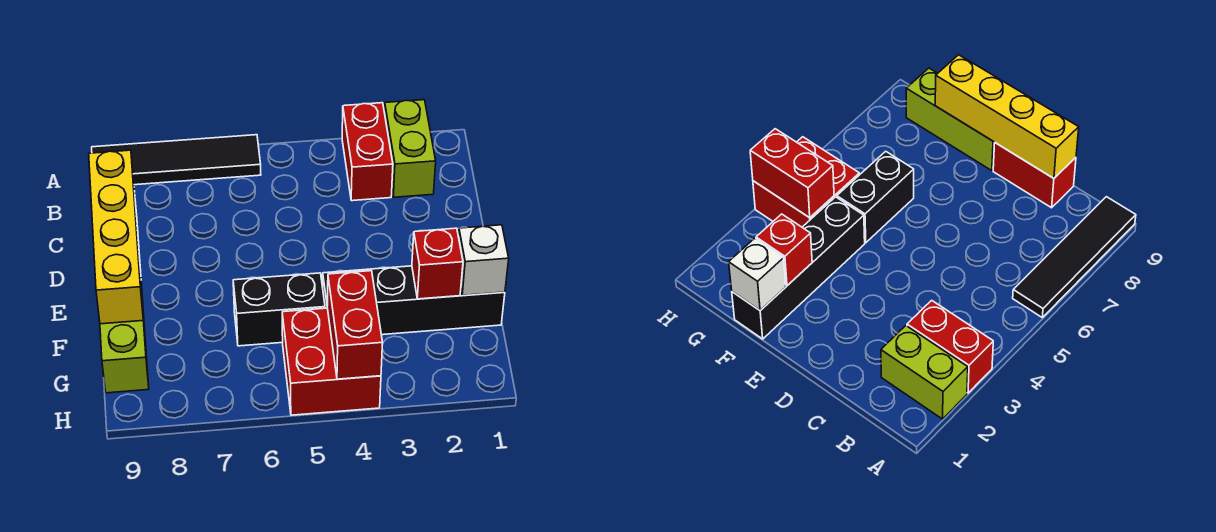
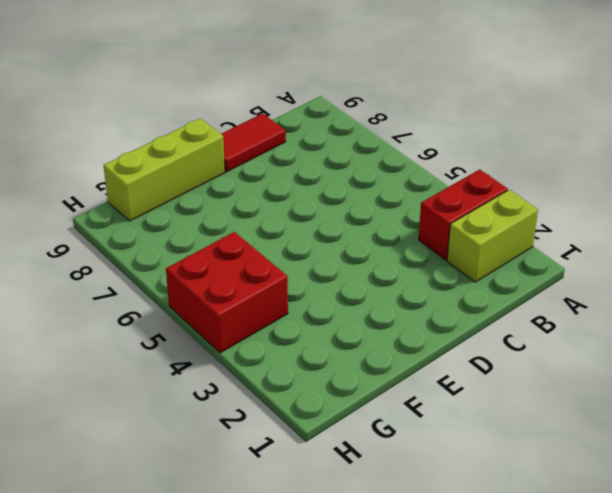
red 1x2 tile [221,113,286,172] -> red 1x2 brick [993,143,1076,208]
none -> black 1x4 tile [92,135,261,185]
none -> black 1x4 brick [323,266,505,335]
none -> black 1x2 brick [233,273,325,346]

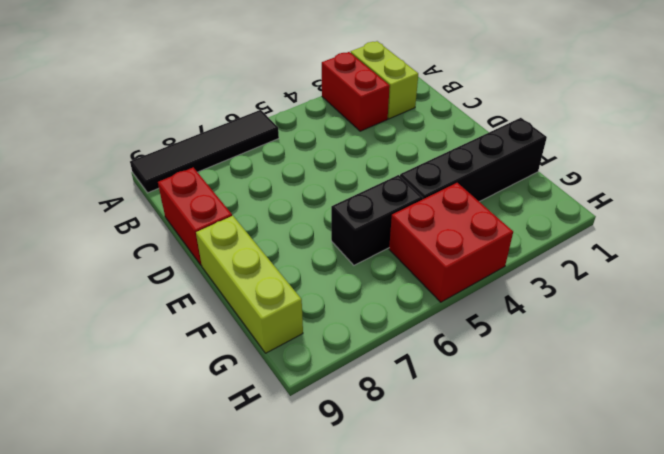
none -> yellow 1x4 brick [89,150,143,324]
none -> white 1x1 brick [458,225,509,295]
none -> red 1x1 brick [412,228,463,299]

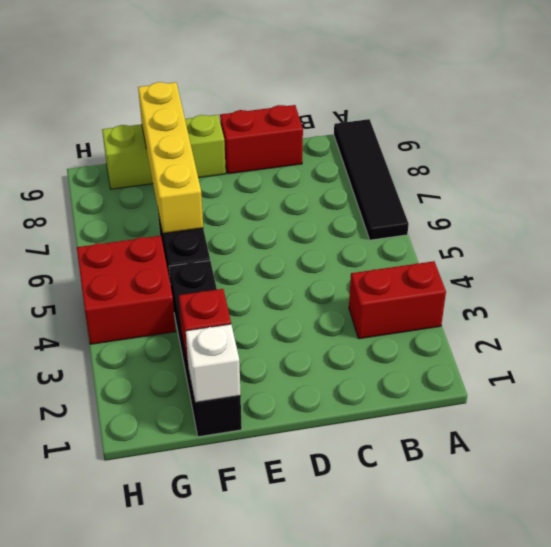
yellow 1x4 brick [138,82,203,233] -> yellow 1x4 brick turned to [89,150,143,324]
none -> lime 1x2 brick [384,100,436,197]
none -> red 1x2 brick [327,271,383,379]

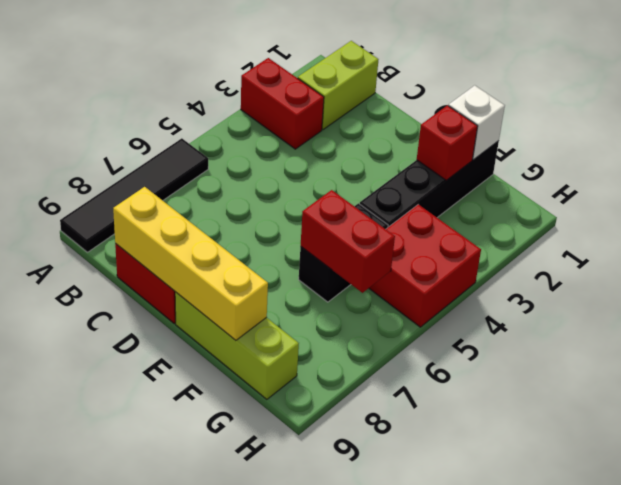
lime 1x2 brick [298,41,379,130] -> lime 1x2 brick turned to [384,100,436,197]
red 1x2 brick [301,190,395,293] -> red 1x2 brick moved to [327,271,383,379]

